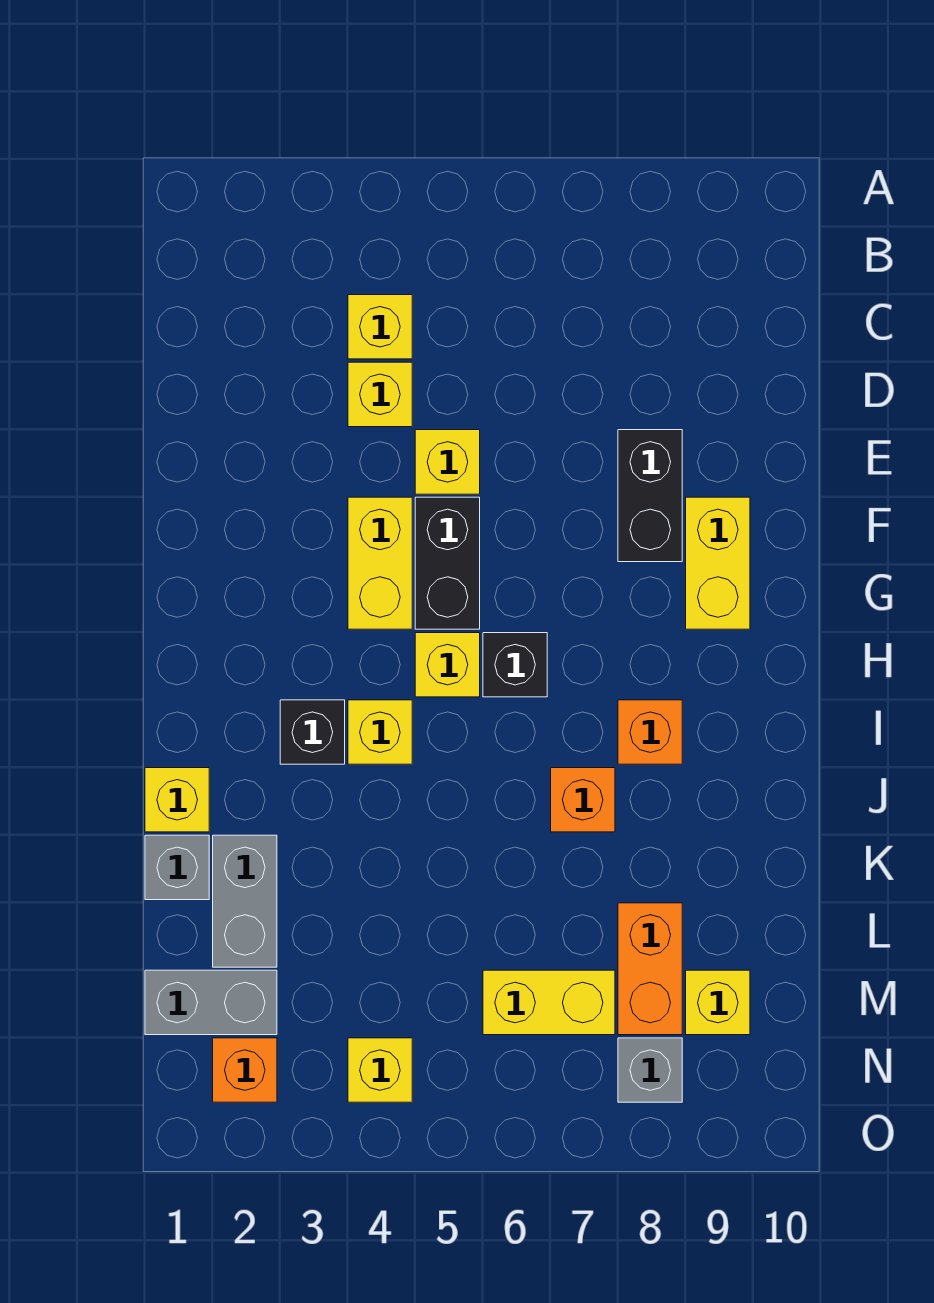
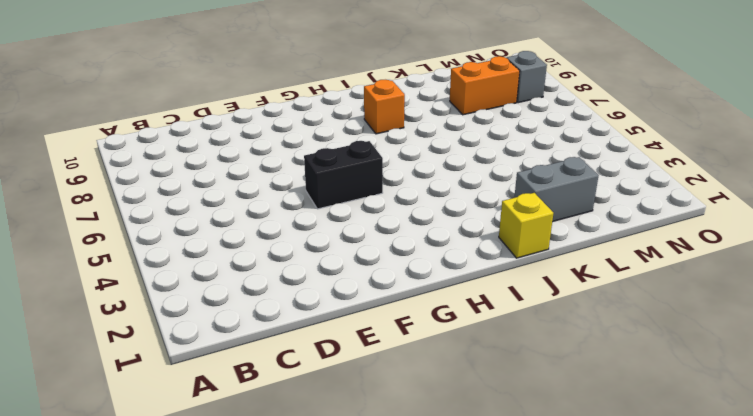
none -> yellow 1x1 brick [348,295,412,359]
none -> yellow 1x1 brick [348,362,412,427]
none -> yellow 1x1 brick [415,430,480,494]

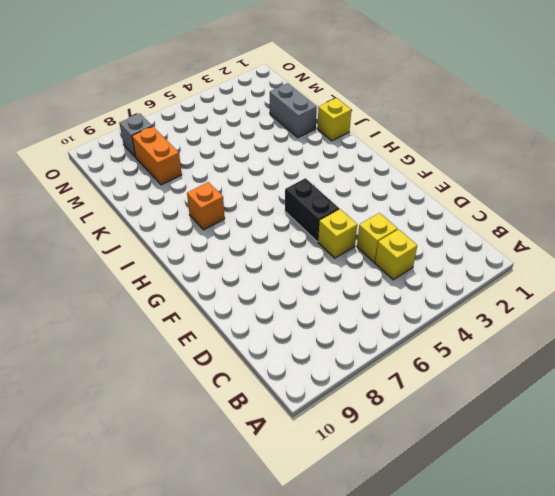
none -> black 1x2 brick [618,430,682,562]
none -> yellow 1x2 brick [348,497,412,629]
none -> yellow 1x2 brick [686,497,750,629]

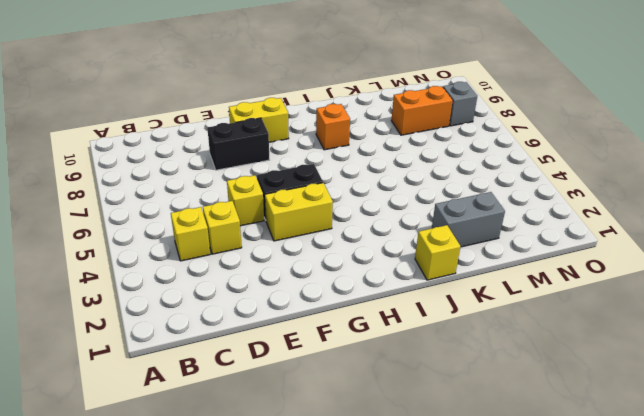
none -> yellow 1x1 brick [415,633,480,697]
none -> black 1x1 brick [483,633,547,697]
none -> black 1x1 brick [280,700,345,764]

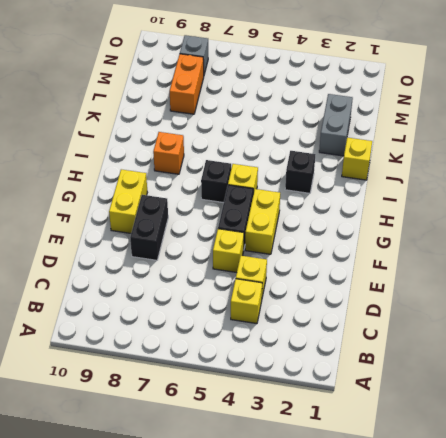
none -> yellow 1x1 brick [348,700,412,764]
none -> orange 1x1 brick [551,768,615,832]
none -> grey 1x1 brick [145,835,209,900]

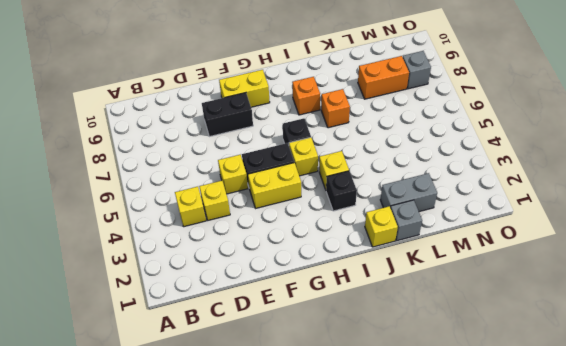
none -> grey 1x2 brick [145,970,277,1035]
none -> yellow 1x2 brick [483,970,615,1035]
none -> yellow 1x1 brick [686,970,750,1035]

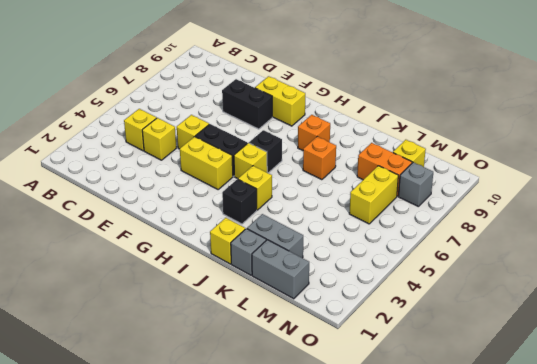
grey 1x2 brick [252,240,309,299] -> grey 1x2 brick turned to [145,970,277,1035]
none -> orange 1x1 brick [213,1038,277,1102]
none -> yellow 1x1 brick [348,1038,412,1102]

